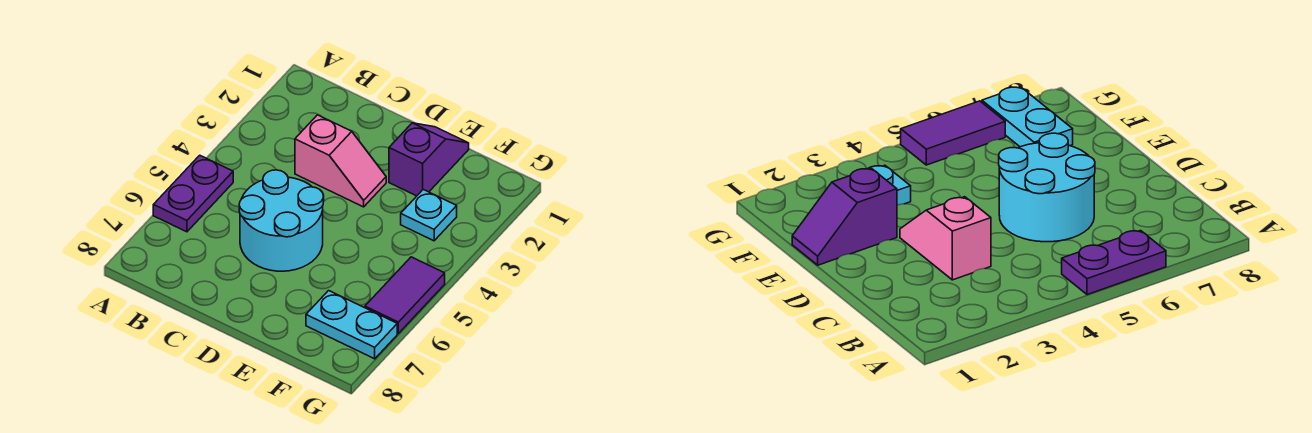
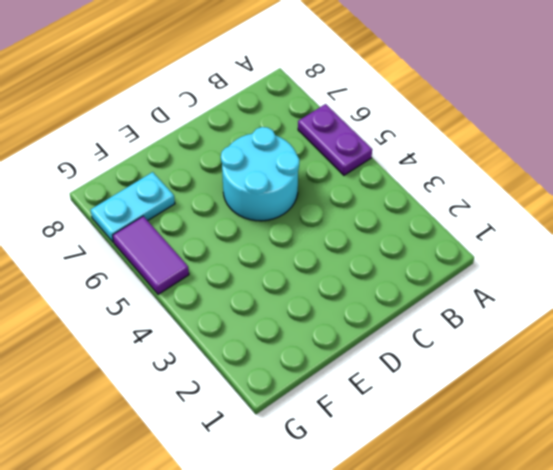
none -> pink 1x2 slope [295,115,386,207]
none -> purple 1x2 slope [389,123,469,196]

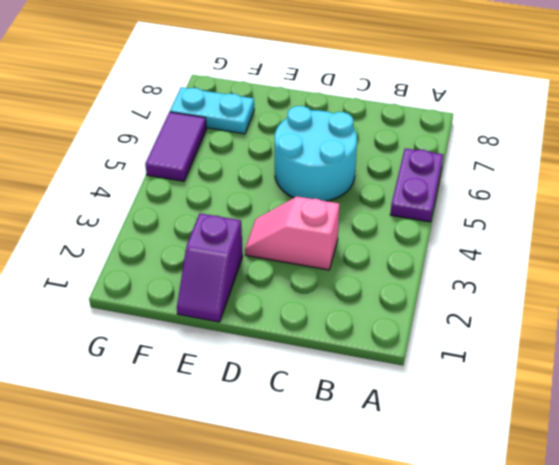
none -> cyan 1x1 plate [401,190,457,241]

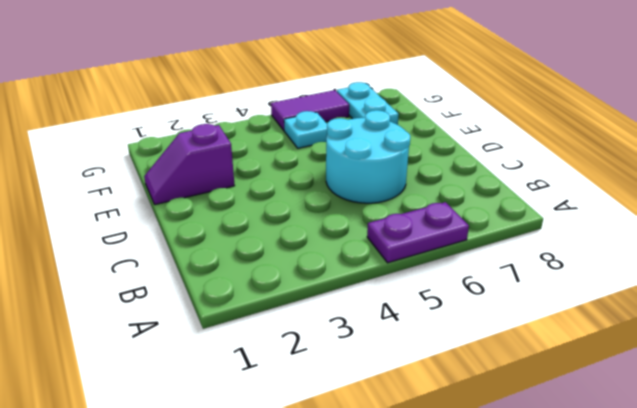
cyan 1x1 plate [284,111,327,148] -> cyan 1x1 plate moved to [401,190,457,241]
none -> pink 1x2 slope [295,115,386,207]

